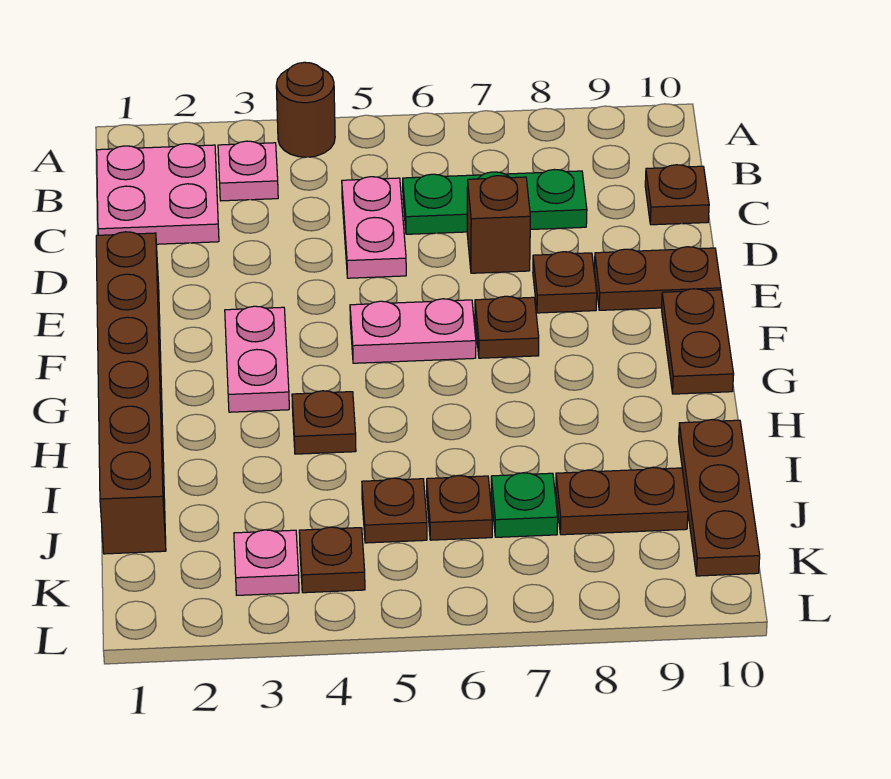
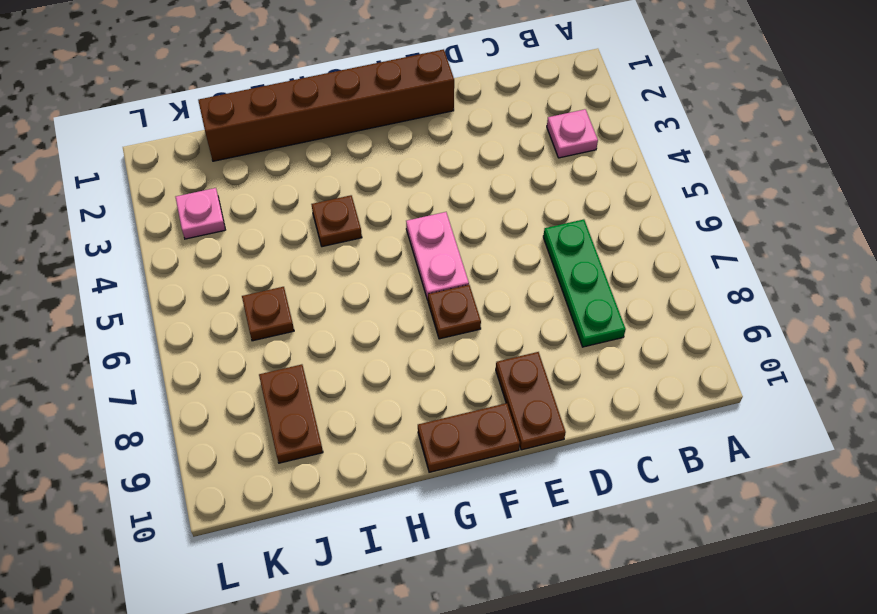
none -> brown 1x1 round brick [276,62,335,157]
none -> pink 2x2 plate [97,144,219,244]
none -> pink 1x2 plate [342,177,406,278]

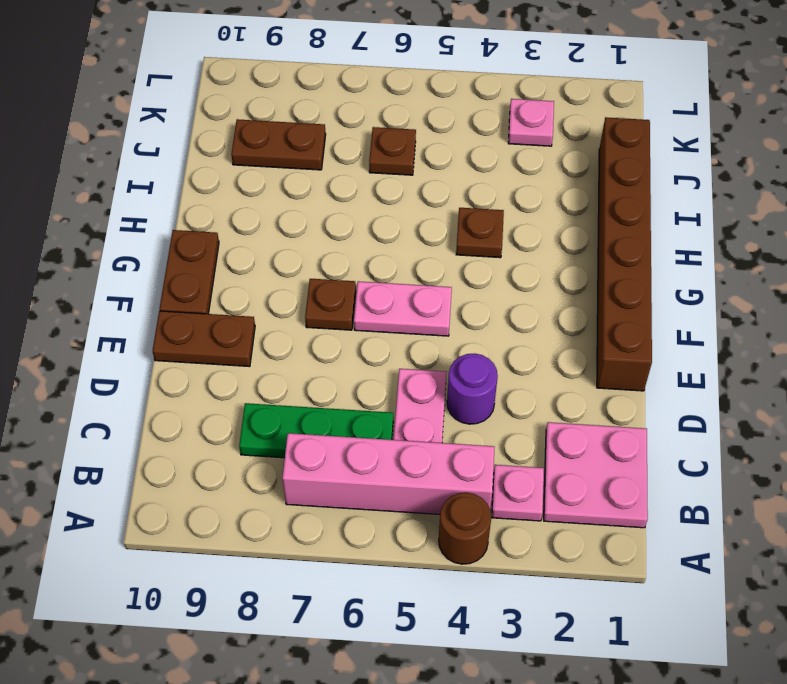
pink 1x4 brick [282,433,495,514] -> none
purple 1x1 round brick [447,353,498,424] -> none
none -> brown 1x1 plate [645,165,709,225]
none -> brown 1x1 brick [467,176,530,273]
none -> brown 1x1 plate [533,252,597,313]

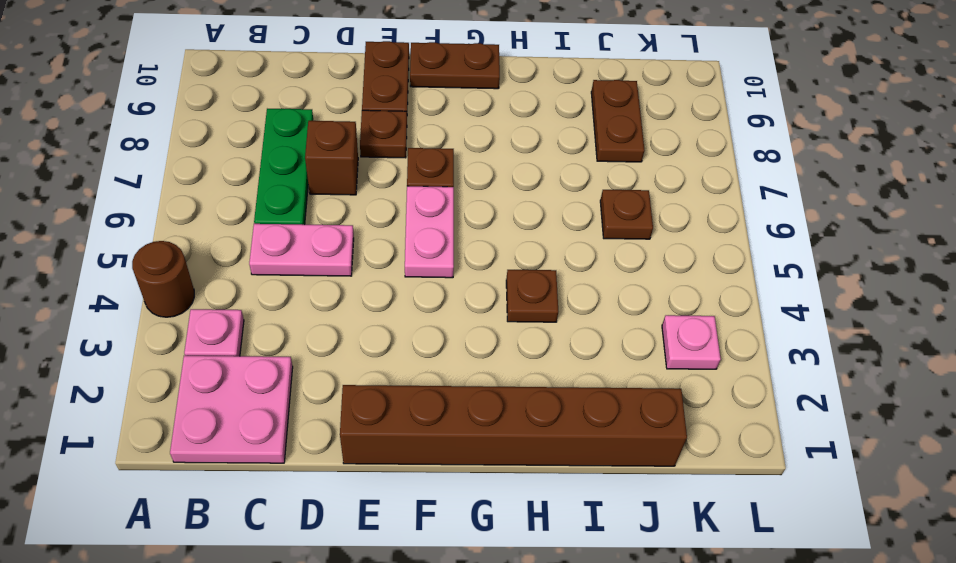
none -> brown 1x1 plate [645,165,709,225]
none -> pink 1x2 plate [225,306,289,412]
none -> brown 1x3 plate [679,420,760,576]

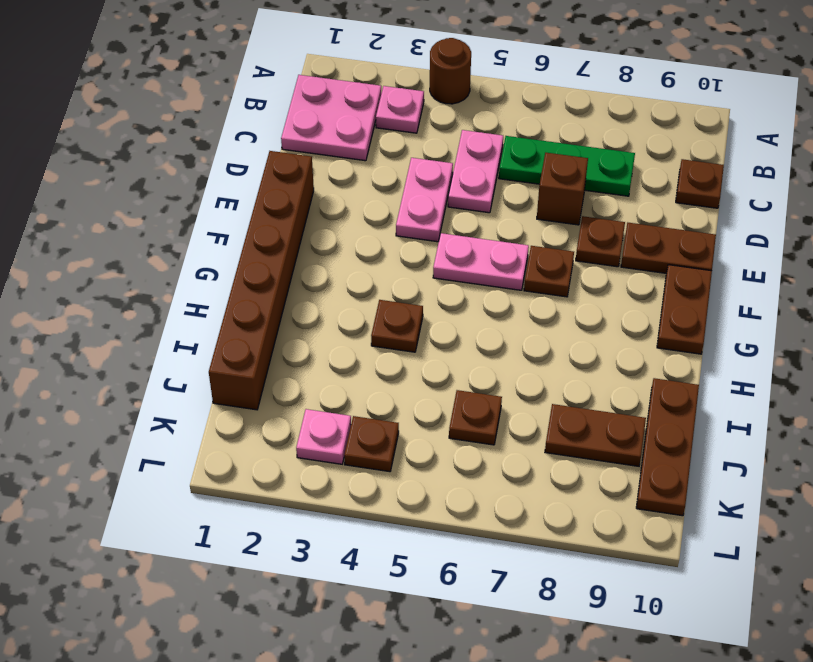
pink 1x2 plate [396,158,453,242] -> pink 1x2 plate moved to [225,306,289,412]
none -> brown 1x1 plate [362,478,427,543]
none -> green 1x1 plate [491,473,558,537]

